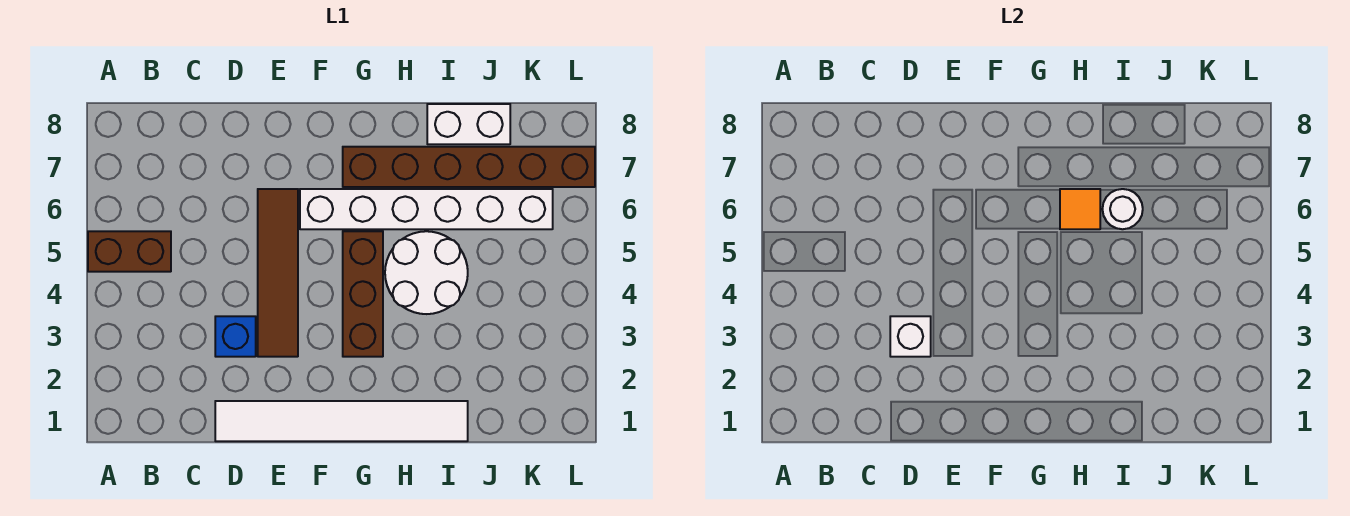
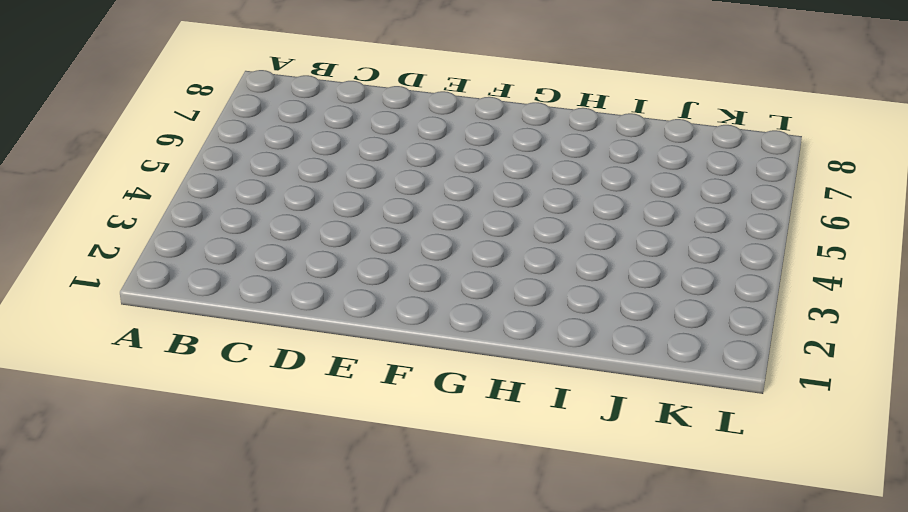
none -> brown 1x2 brick [88,231,171,272]
none -> white 1x6 tile [215,401,468,441]
none -> blue 1x1 brick [215,316,256,357]

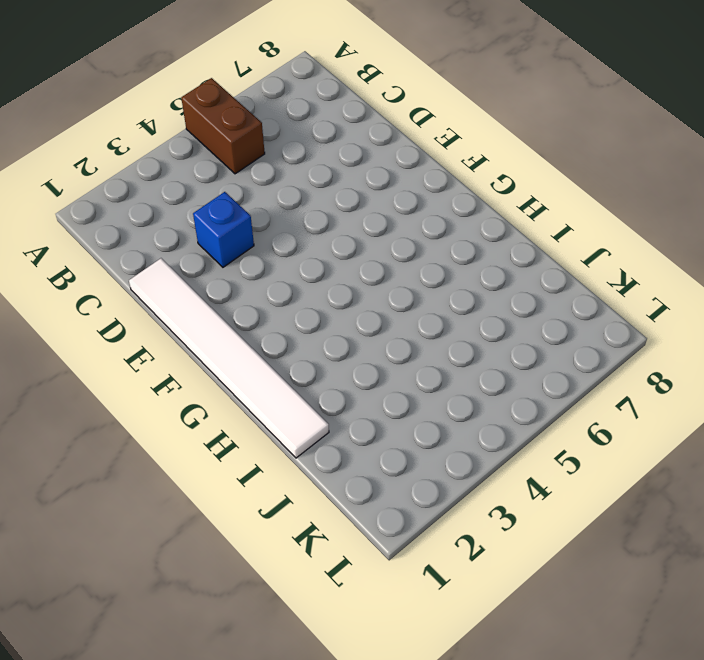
none -> brown 1x4 tile [258,189,298,357]
none -> white 1x6 brick [300,189,553,229]
none -> brown 1x3 brick [343,231,383,357]

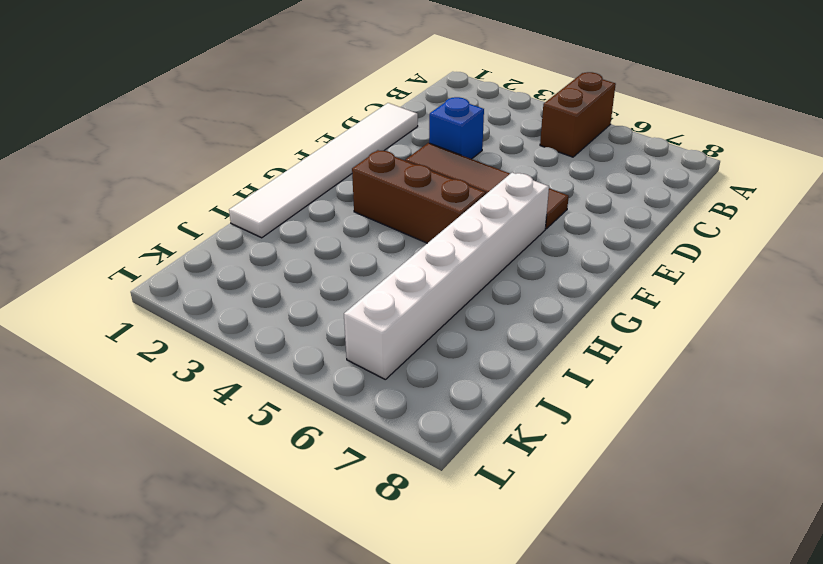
none -> brown 1x6 brick [343,147,595,187]
none -> white 2x2 round brick [385,231,468,314]
none -> white 1x2 brick [427,104,510,144]

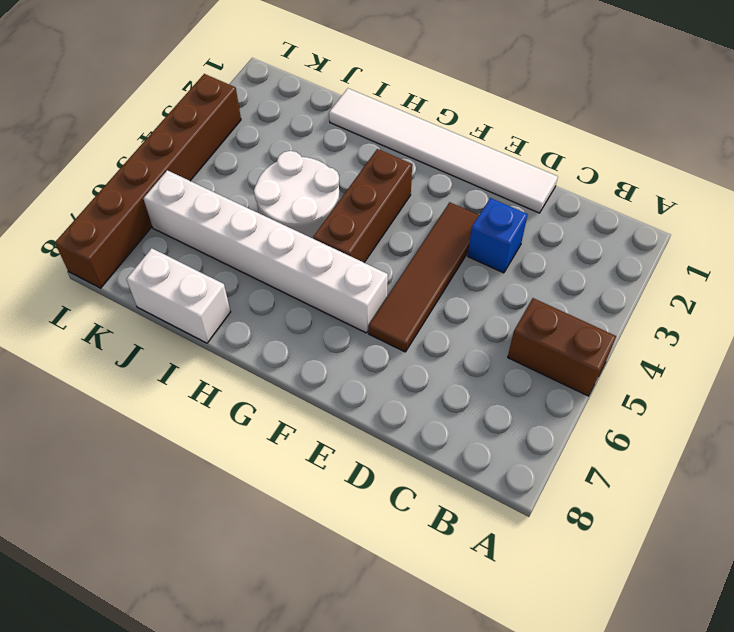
brown 1x6 brick [55,74,241,288] -> brown 1x6 brick turned to [343,147,595,187]
none -> white 1x1 brick [890,316,931,357]
none -> orange 1x1 tile [1060,189,1100,229]
none -> white 1x1 round brick [1102,189,1143,229]

